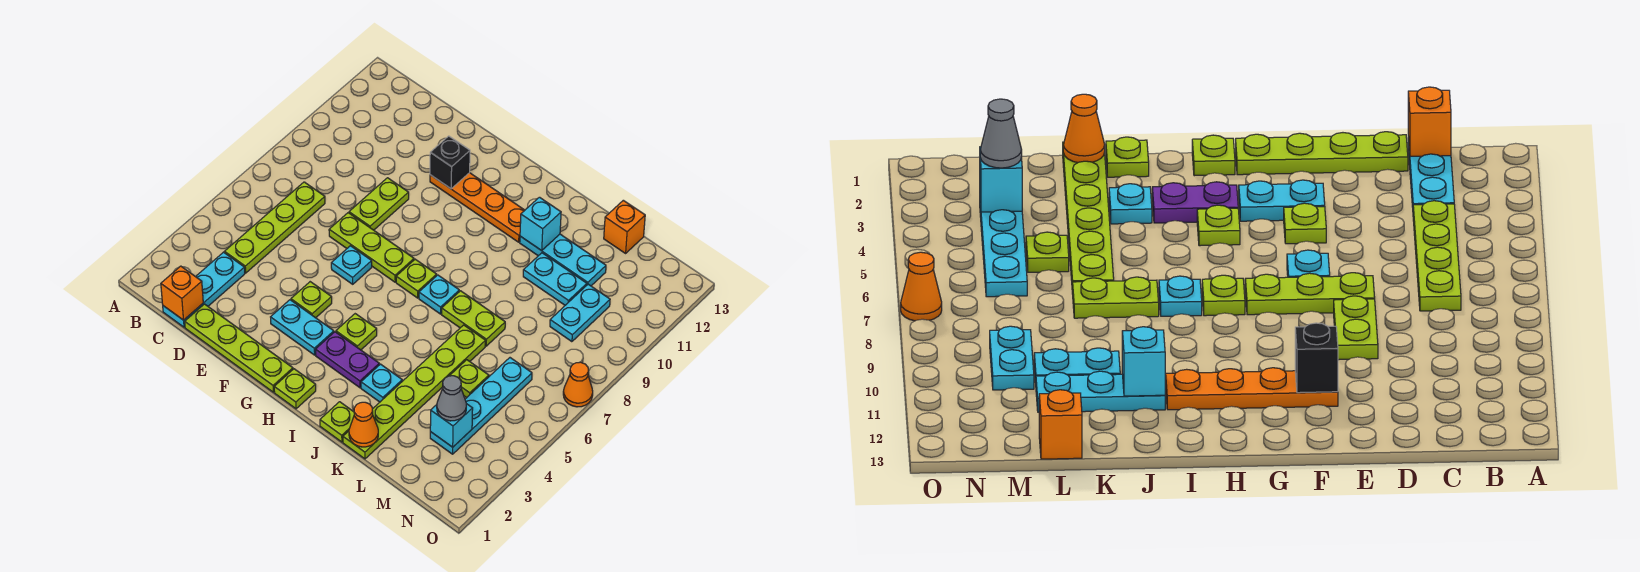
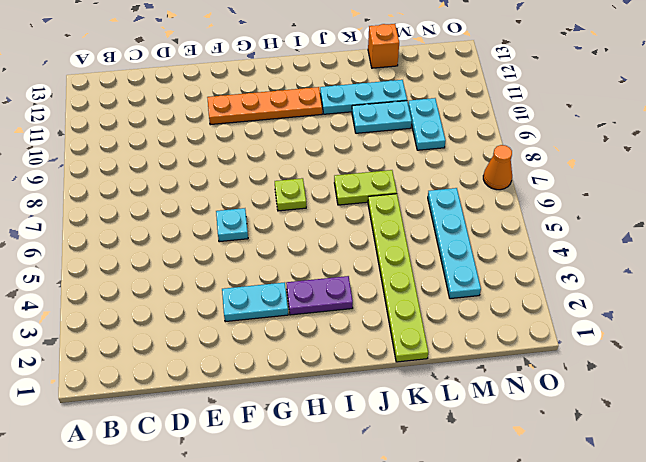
none -> cyan 1x3 plate [163,252,245,327]
none -> lime 1x4 plate [225,182,325,273]
none -> lime 1x4 plate [185,304,293,392]
none -> lime 1x3 plate [329,213,414,282]

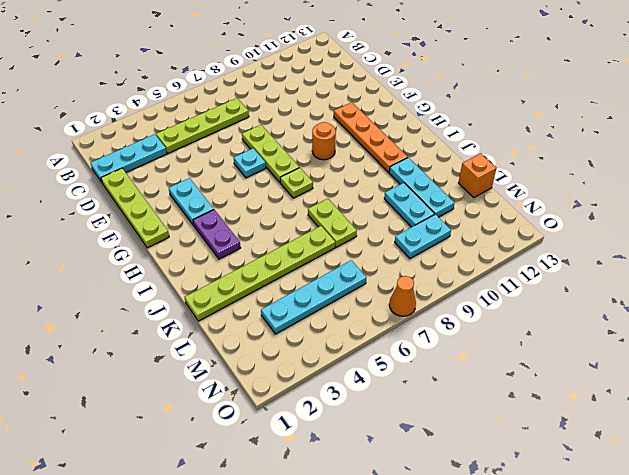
orange 1x1 round brick [312,122,336,160] -> none
none -> lime 1x2 plate [349,178,409,230]
none -> lime 1x1 plate [291,282,332,318]
none -> lime 1x1 plate [274,369,316,409]
none -> lime 1x1 plate [336,314,377,350]

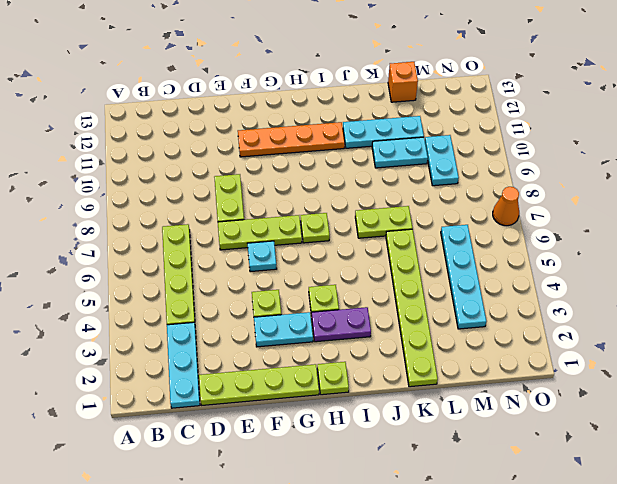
none -> cyan 1x1 plate [419,275,459,314]
none -> lime 1x1 plate [320,402,354,442]
none -> cyan 1x1 plate [361,364,402,402]
none -> lime 1x1 plate [450,360,489,398]

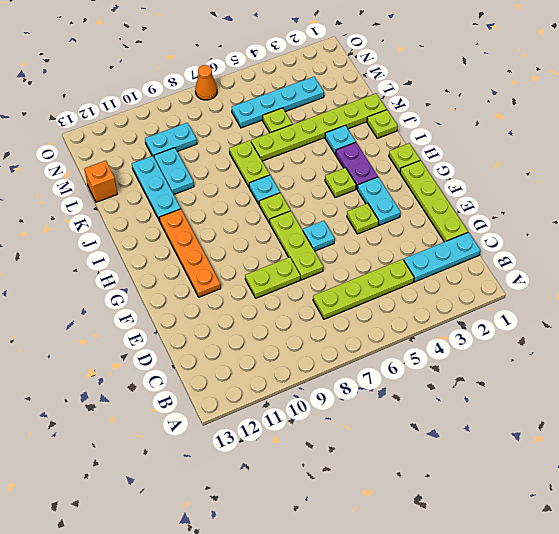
none -> orange 1x1 brick [161,266,203,320]
none -> black 1x1 brick [430,136,470,189]
none -> cyan 1x1 brick [520,197,561,251]
none -> orange 1x1 cone [349,402,378,447]

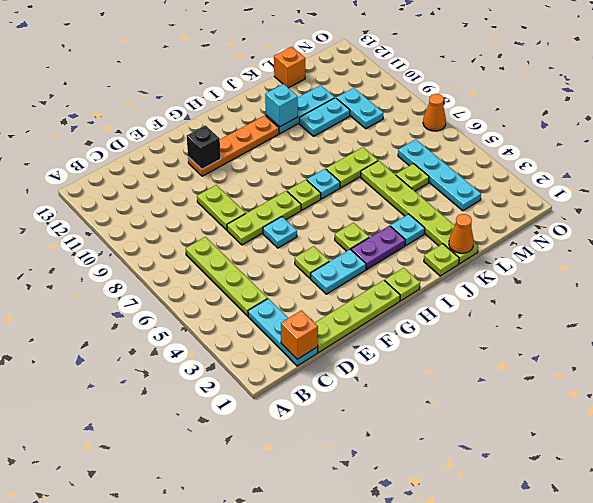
none -> cyan 1x1 brick [430,404,473,447]
none -> grey 1x1 cone [437,376,466,421]

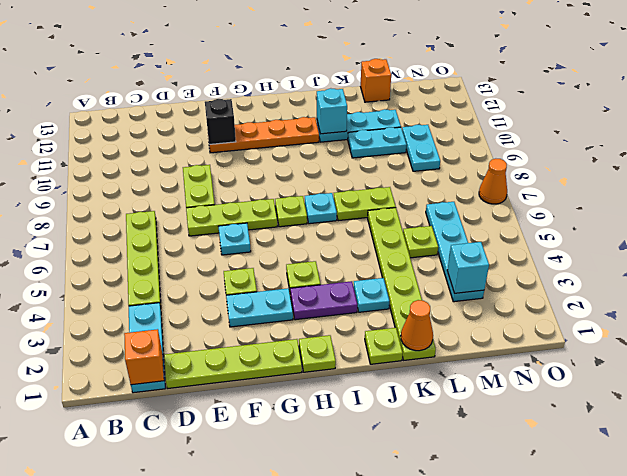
none -> grey 1x1 cone [437,376,466,421]

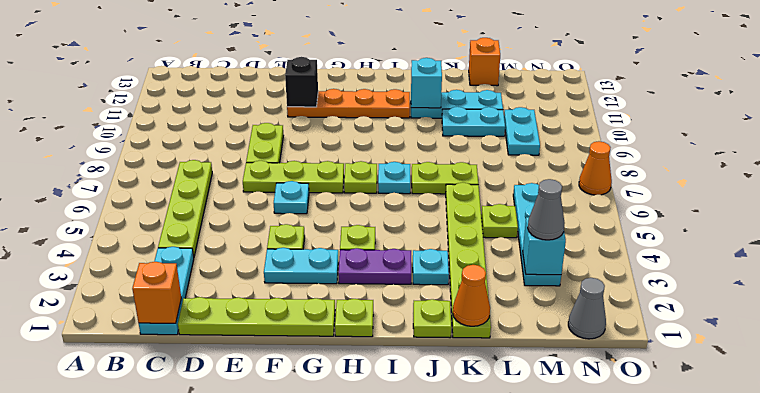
grey 1x1 cone [568,278,606,339] -> none

